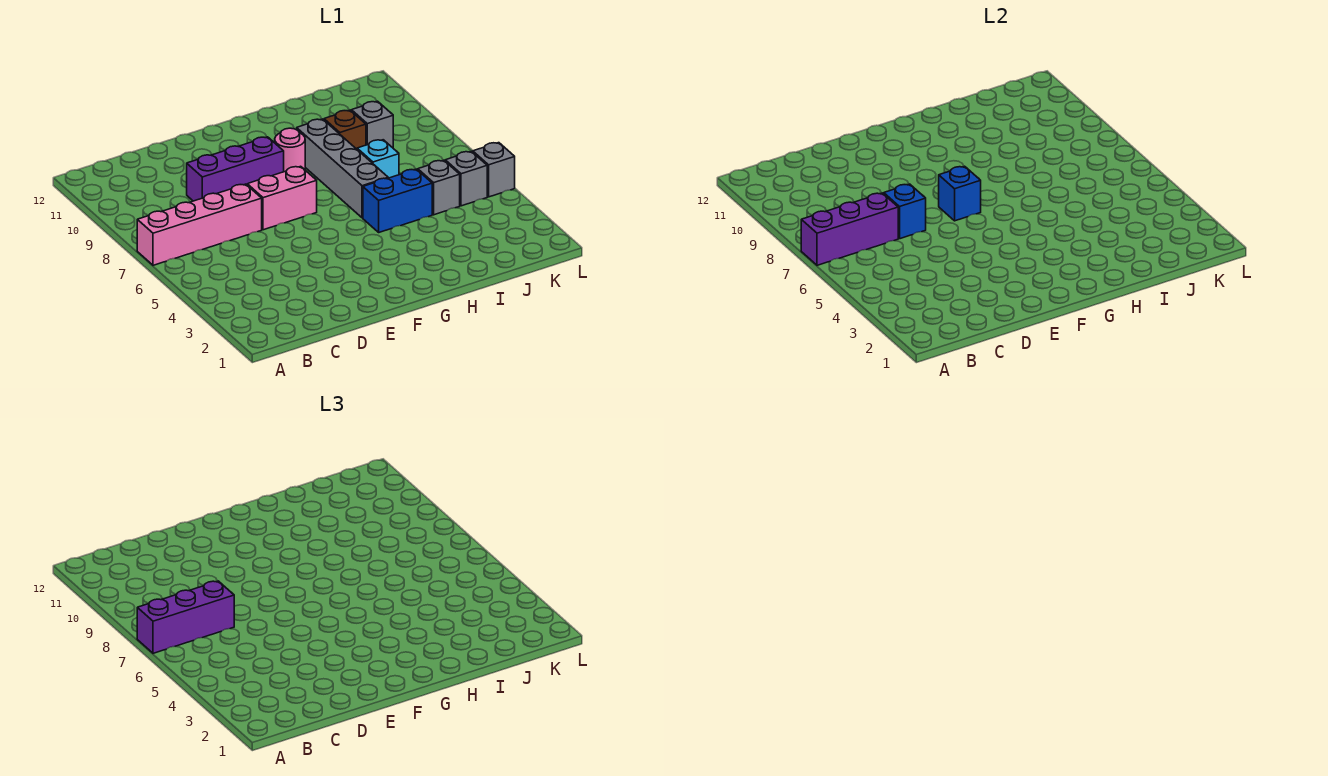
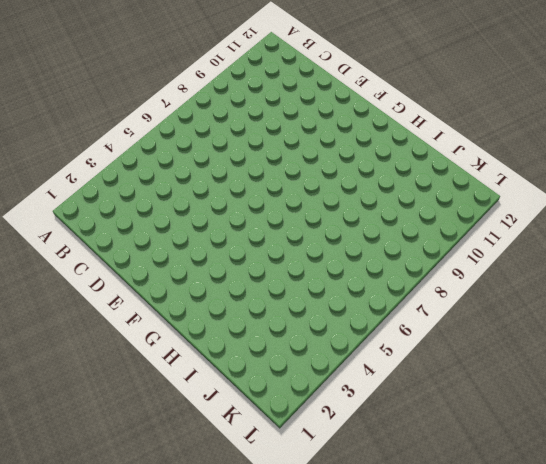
none -> pink 1x4 brick [137,184,262,265]
none -> purple 1x3 brick [187,137,284,201]
none -> pink 1x2 brick [247,166,317,230]

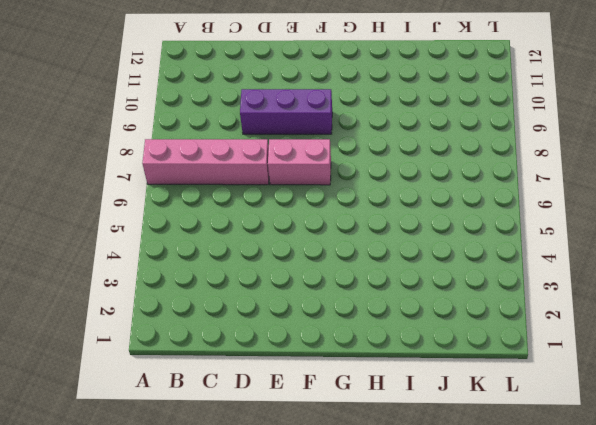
none -> pink 1x1 round brick [275,128,305,172]
none -> blue 1x2 brick [363,169,432,232]
none -> grey 1x4 brick [297,119,388,218]

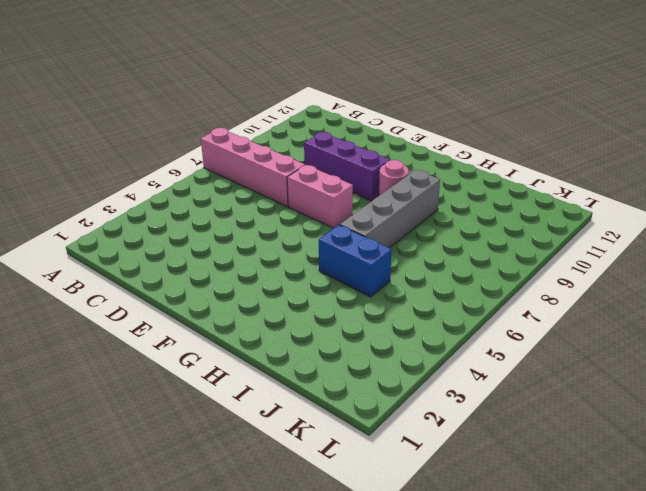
none -> cyan 1x1 brick [357,140,399,178]
none -> brown 1x1 brick [324,110,366,149]
none -> grey 1x1 brick [418,160,460,215]

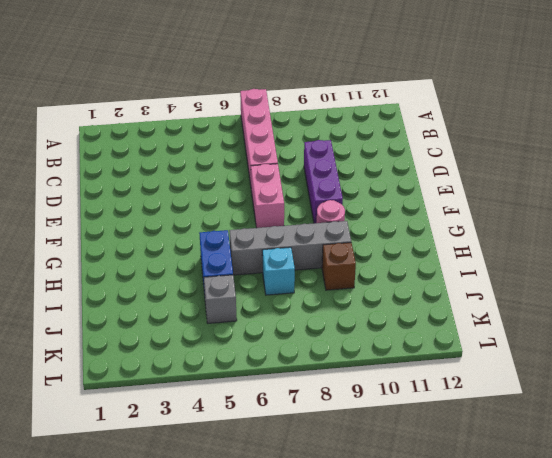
none -> grey 1x1 brick [351,101,393,148]
none -> grey 1x1 brick [445,151,487,206]
none -> grey 1x1 brick [473,143,515,197]

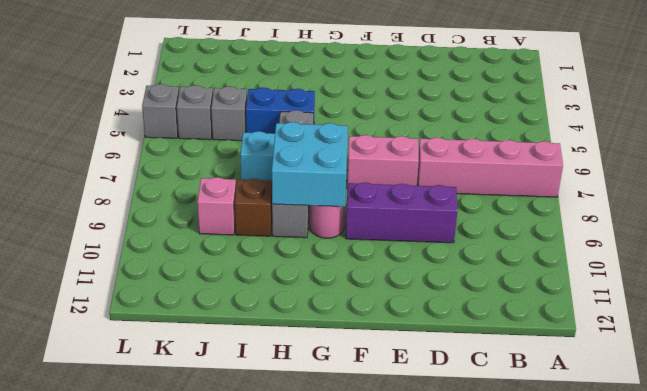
cyan 2x2 brick [272,122,348,207] -> none
pink 1x1 brick [197,177,236,235] -> grey 1x1 brick [351,101,393,148]
none -> purple 1x3 brick [801,193,898,265]
none -> blue 1x1 brick [884,184,926,239]
none -> blue 1x1 brick [939,166,981,221]

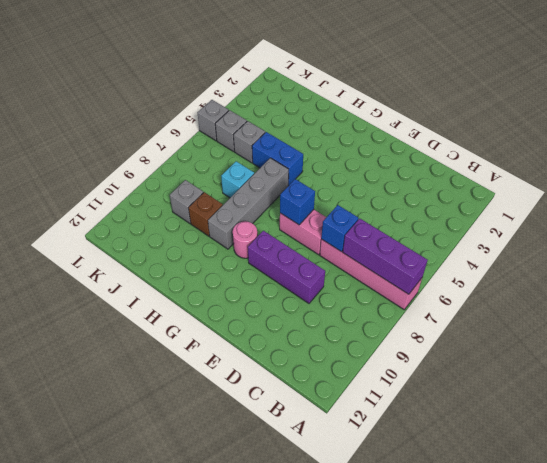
none -> purple 1x3 brick [137,581,234,653]

